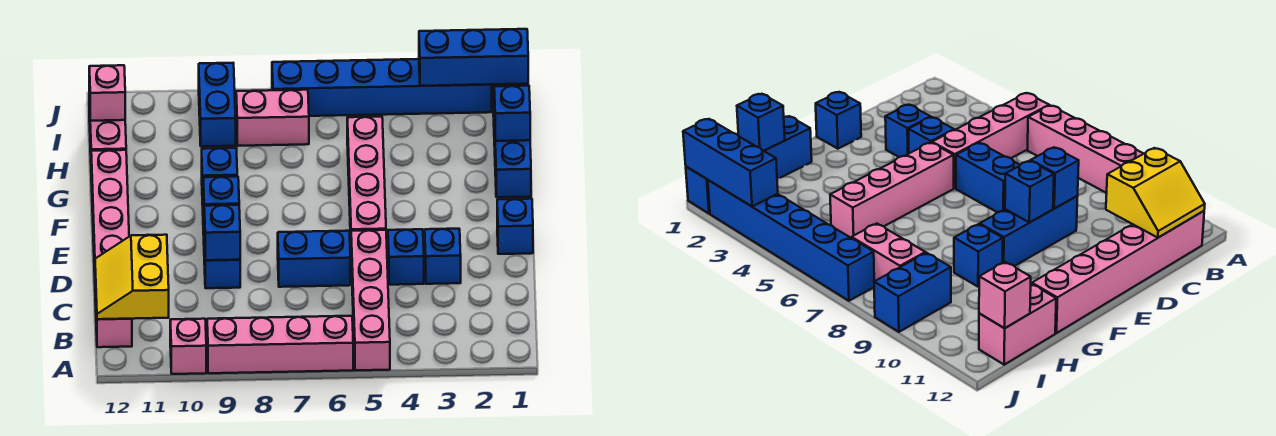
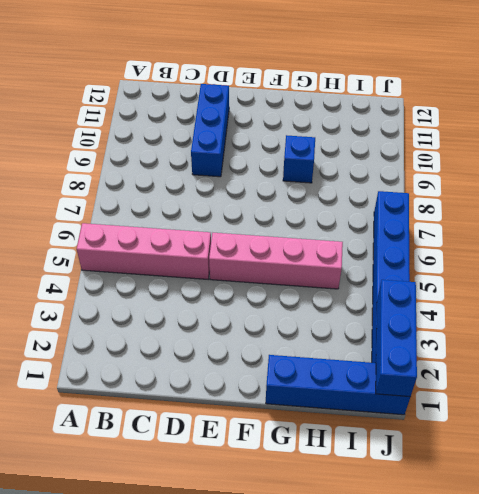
blue 1x3 brick [191,84,229,177] -> blue 1x3 brick turned to [202,176,240,288]
none -> pink 1x4 brick [207,316,353,373]
none -> pink 1x1 brick [170,319,206,374]
none -> pink 1x6 brick [91,150,132,347]

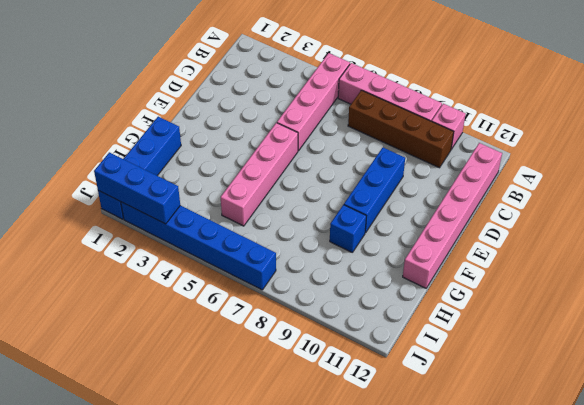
brown 1x4 brick [348,90,454,168] -> none
none -> blue 1x1 brick [425,229,461,284]
none -> blue 1x1 brick [388,229,424,285]
none -> blue 1x2 brick [278,231,350,287]

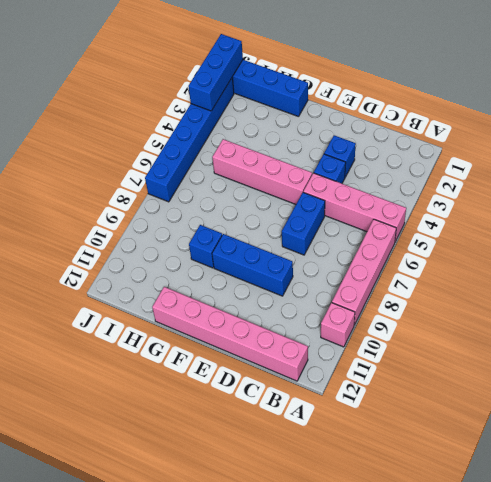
none -> blue 1x1 brick [497,199,533,254]
none -> pink 1x2 brick [89,95,126,152]
none -> pink 1x2 brick [236,90,309,146]

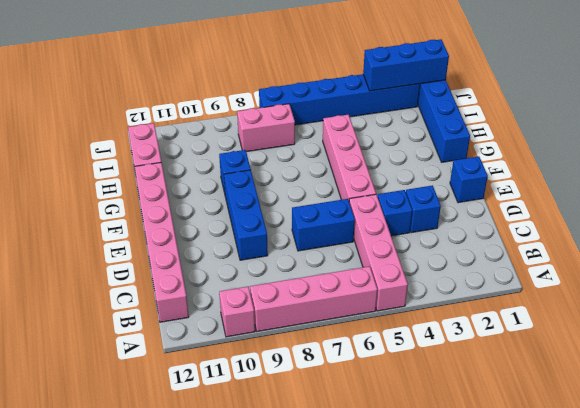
none -> blue 1x2 brick [199,63,236,147]
none -> yellow 2x2 slope [95,235,169,319]
none -> blue 1x1 brick [204,205,240,260]

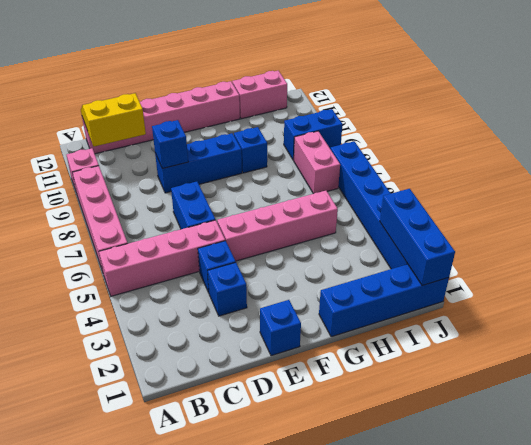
none -> blue 1x1 brick [203,177,239,207]
none -> blue 1x1 brick [494,86,530,141]
none -> pink 1x1 brick [89,65,125,121]

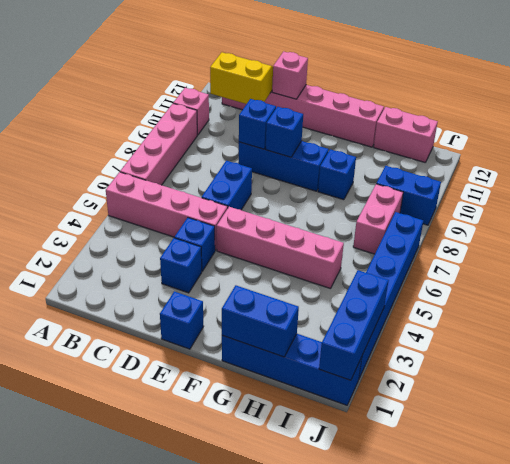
pink 1x1 brick [272,51,308,99] -> pink 1x1 brick moved to [89,65,125,121]
blue 1x2 brick [222,285,299,357] -> blue 1x1 brick [494,86,530,141]

